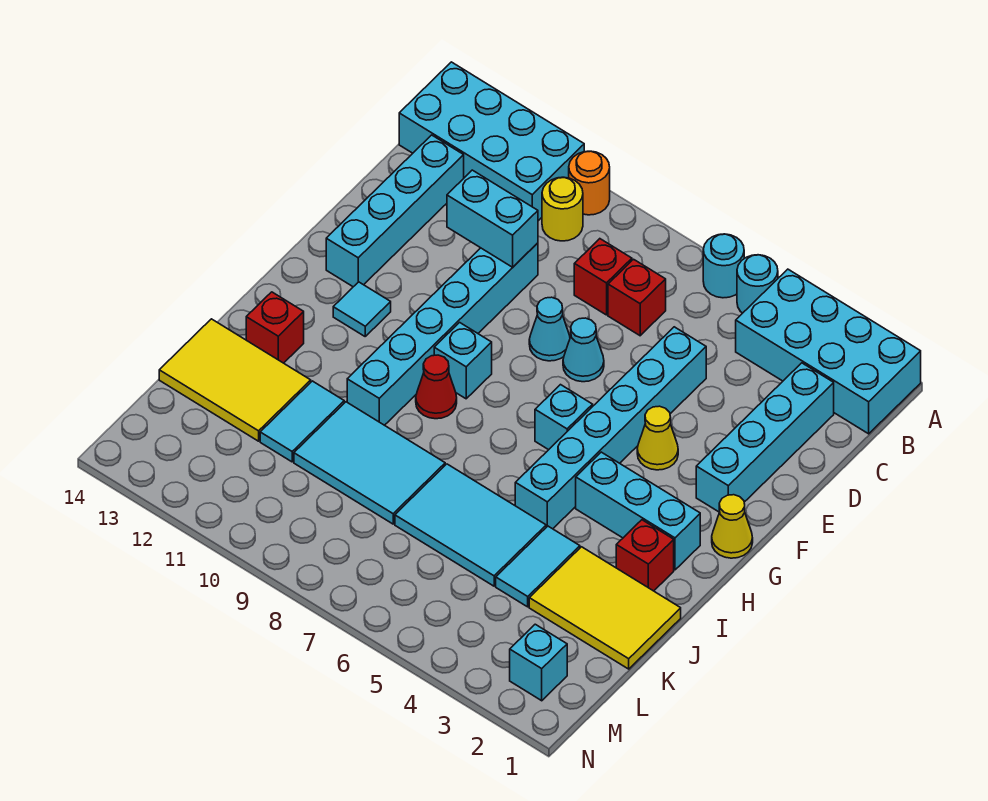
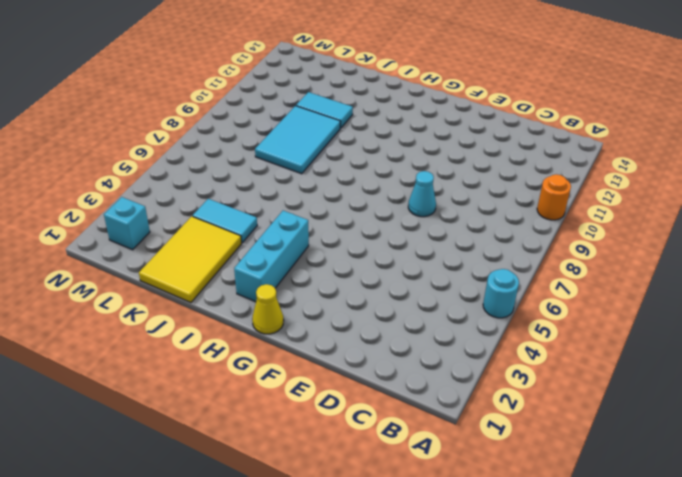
none -> cyan 2x4 brick [736,269,921,434]
none -> cyan 1x1 round brick [703,234,744,298]
none -> cyan 2x4 brick [399,62,584,221]
none -> yellow 1x1 round brick [542,177,583,241]

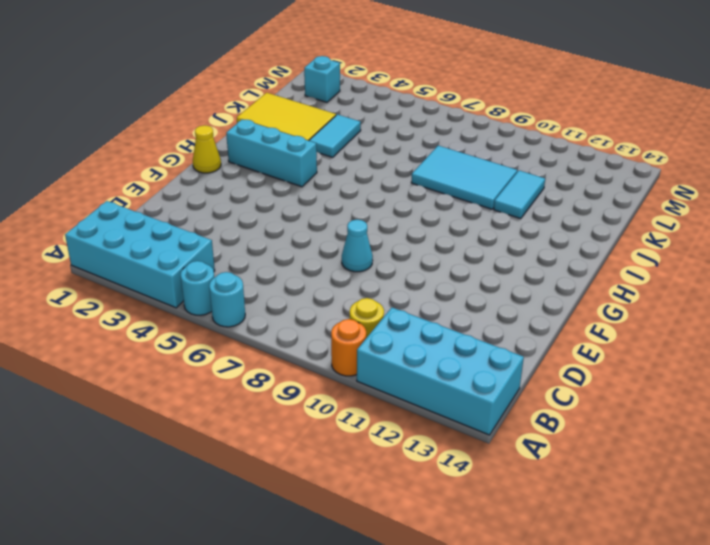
none -> cyan 1x4 brick [696,363,834,512]
none -> red 1x1 brick [608,259,666,336]
none -> red 1x1 brick [574,239,632,315]
none -> cyan 1x4 brick [326,135,464,287]

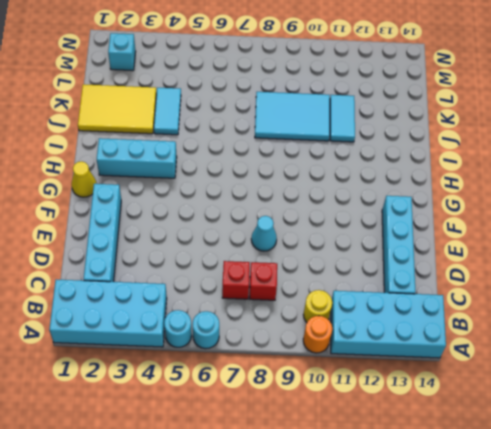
none -> cyan 1x6 brick [515,327,706,529]
none -> cyan 1x6 brick [347,243,538,425]
none -> cyan 1x1 cone [563,318,604,382]
none -> yellow 1x1 cone [637,406,678,470]

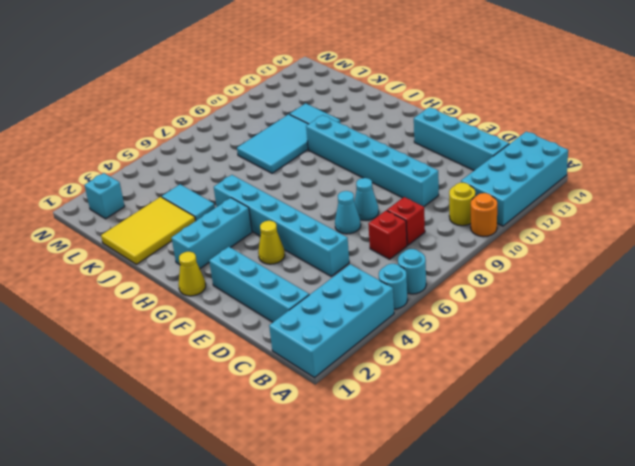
none -> cyan 1x1 brick [535,385,593,450]
none -> cyan 1x1 brick [434,322,492,399]
none -> cyan 1x1 tile [333,282,391,336]
none -> red 1x1 cone [416,355,457,419]

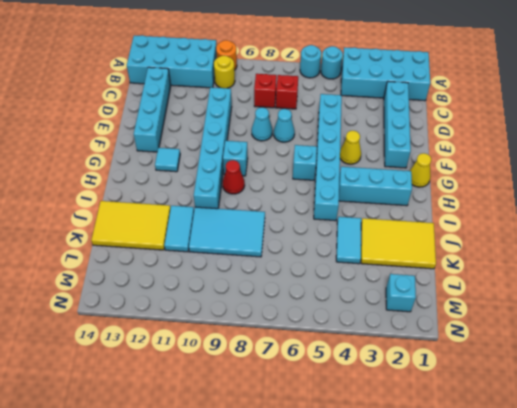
none -> red 1x1 brick [616,520,674,591]
none -> red 1x1 brick [246,292,304,363]
none -> cyan 2x3 tile [395,464,546,586]
none -> cyan 1x2 brick [447,170,538,267]

